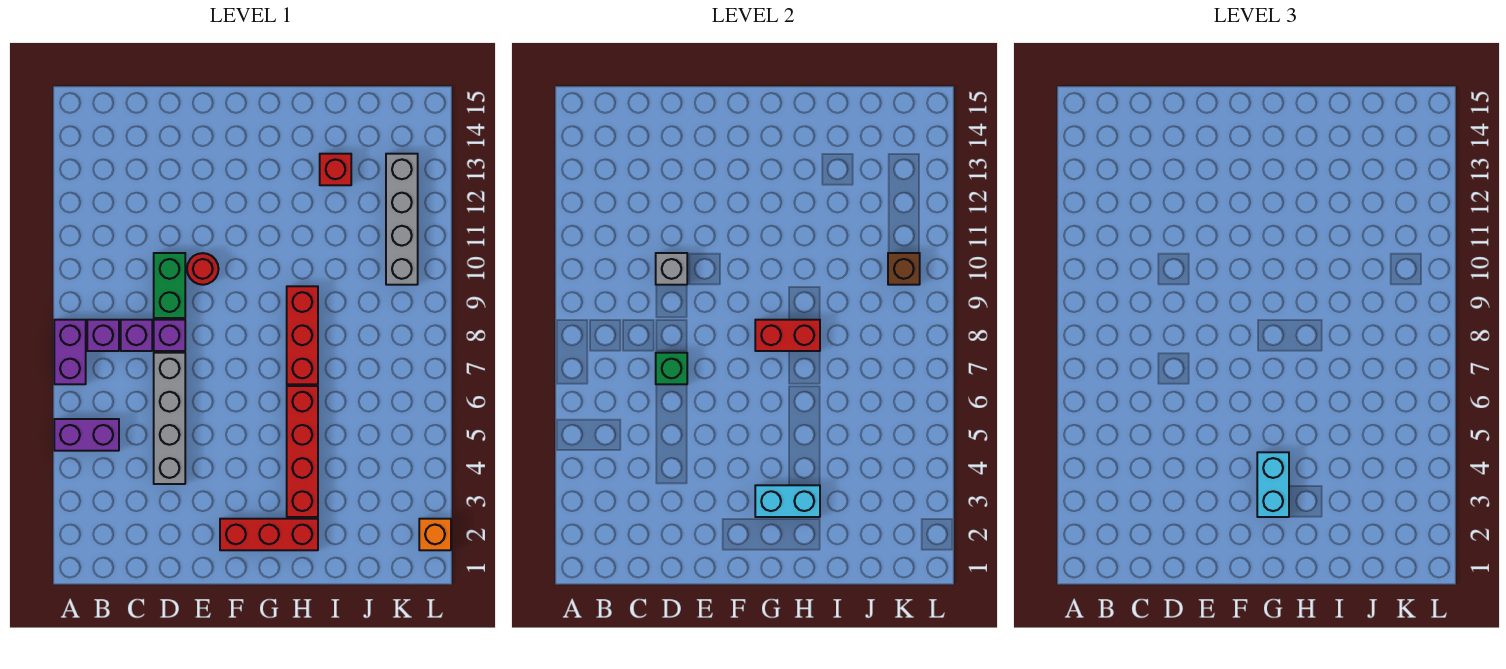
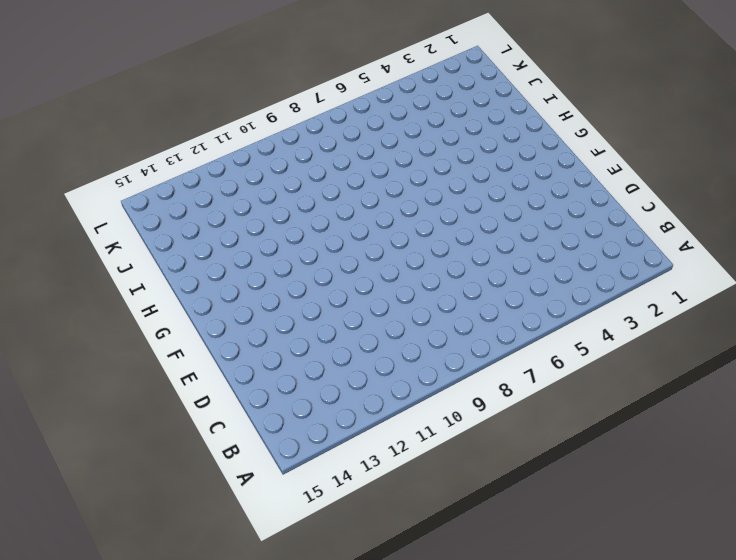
none -> purple 1x2 brick [54,419,119,451]
none -> purple 1x2 brick [54,320,86,384]
none -> purple 1x1 brick [87,320,119,351]

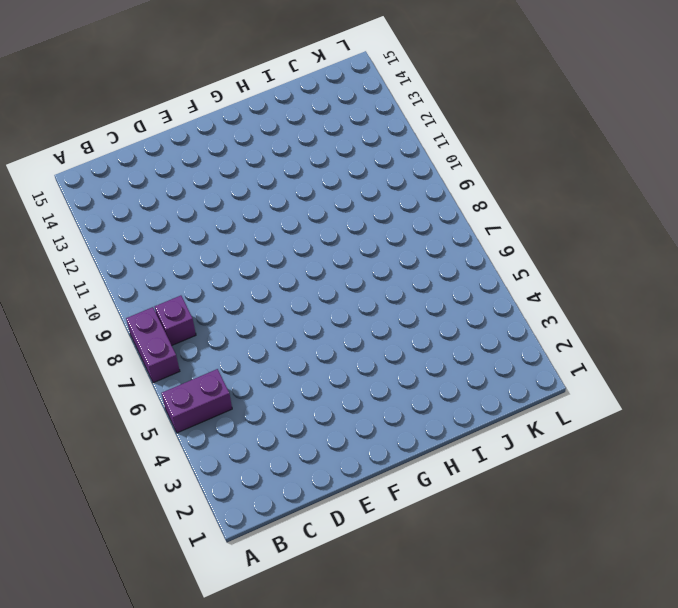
none -> purple 1x1 brick [121,320,152,351]
none -> grey 1x4 brick [154,353,185,484]
none -> purple 1x1 brick [154,320,185,351]

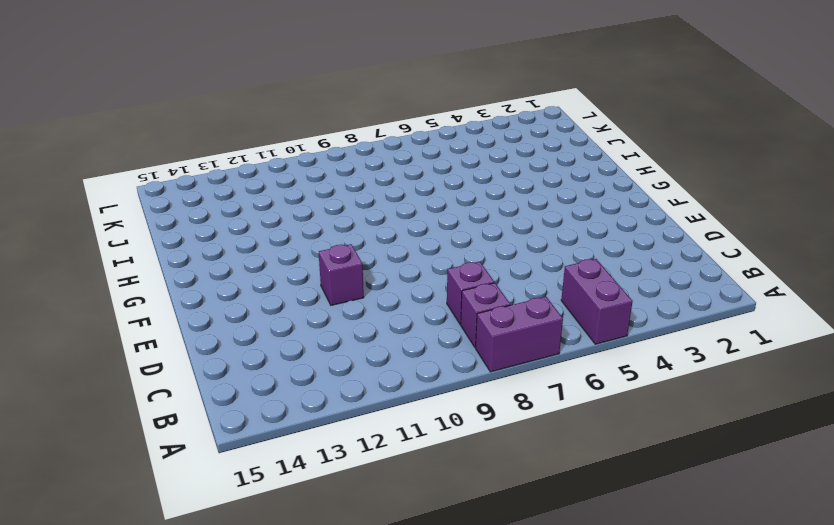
purple 1x1 brick [319,244,364,305] -> purple 1x1 brick moved to [154,320,185,351]
none -> grey 1x4 brick [154,353,185,484]
none -> green 1x2 brick [154,253,185,318]
none -> red 1x1 round brick [187,253,218,285]

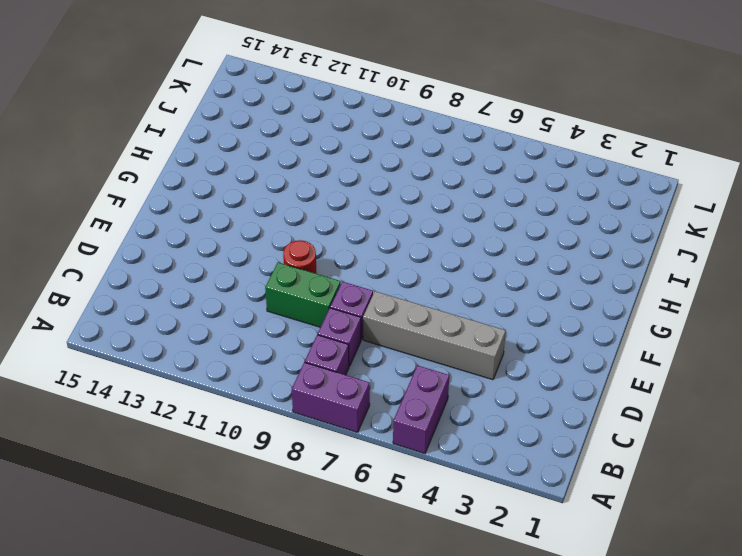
none -> red 1x3 brick [220,519,318,550]
none -> red 1x4 brick [287,386,318,517]
none -> red 1x3 brick [287,286,318,384]

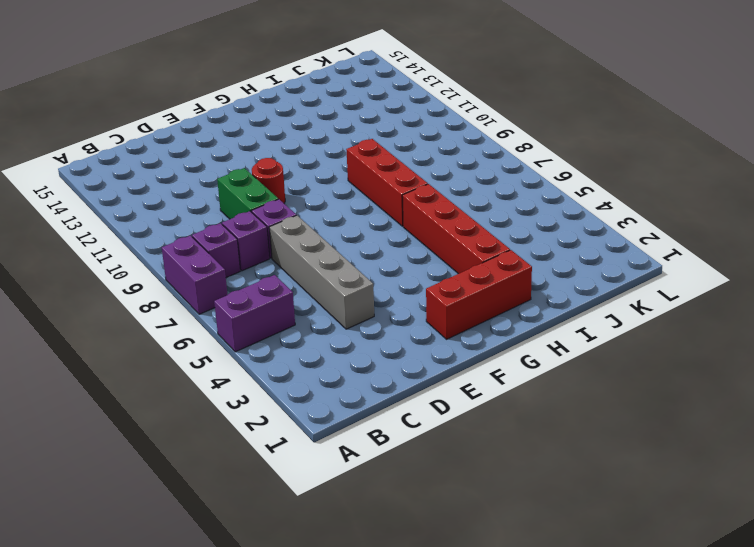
none -> red 1x1 brick [320,154,351,185]
none -> grey 1x4 brick [386,154,418,285]
none -> orange 1x1 brick [419,519,451,550]

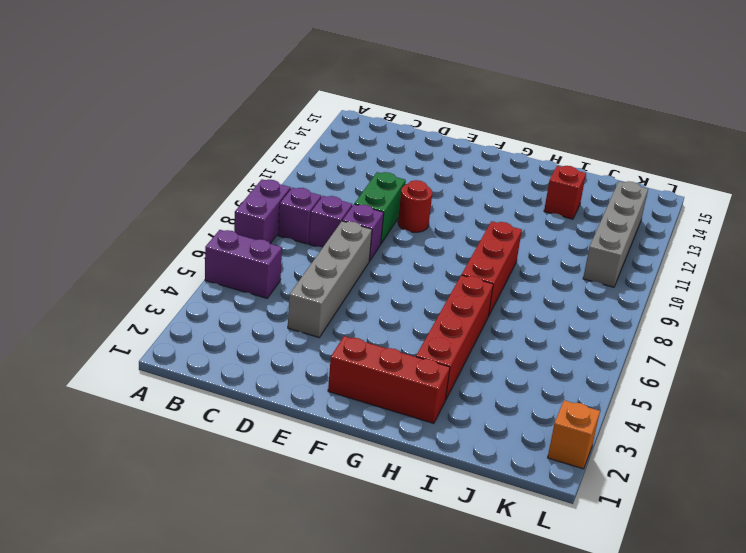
none -> green 1x1 brick [656,353,687,384]
none -> grey 1x1 brick [656,253,687,285]
none -> cyan 1x2 brick [755,485,820,517]

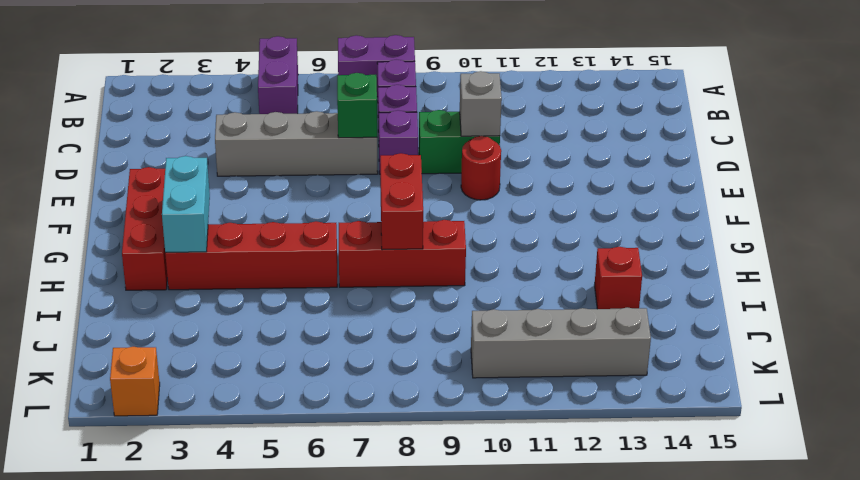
none -> brown 1x1 brick [888,253,920,285]
none -> cyan 1x2 brick [1257,452,1289,517]

